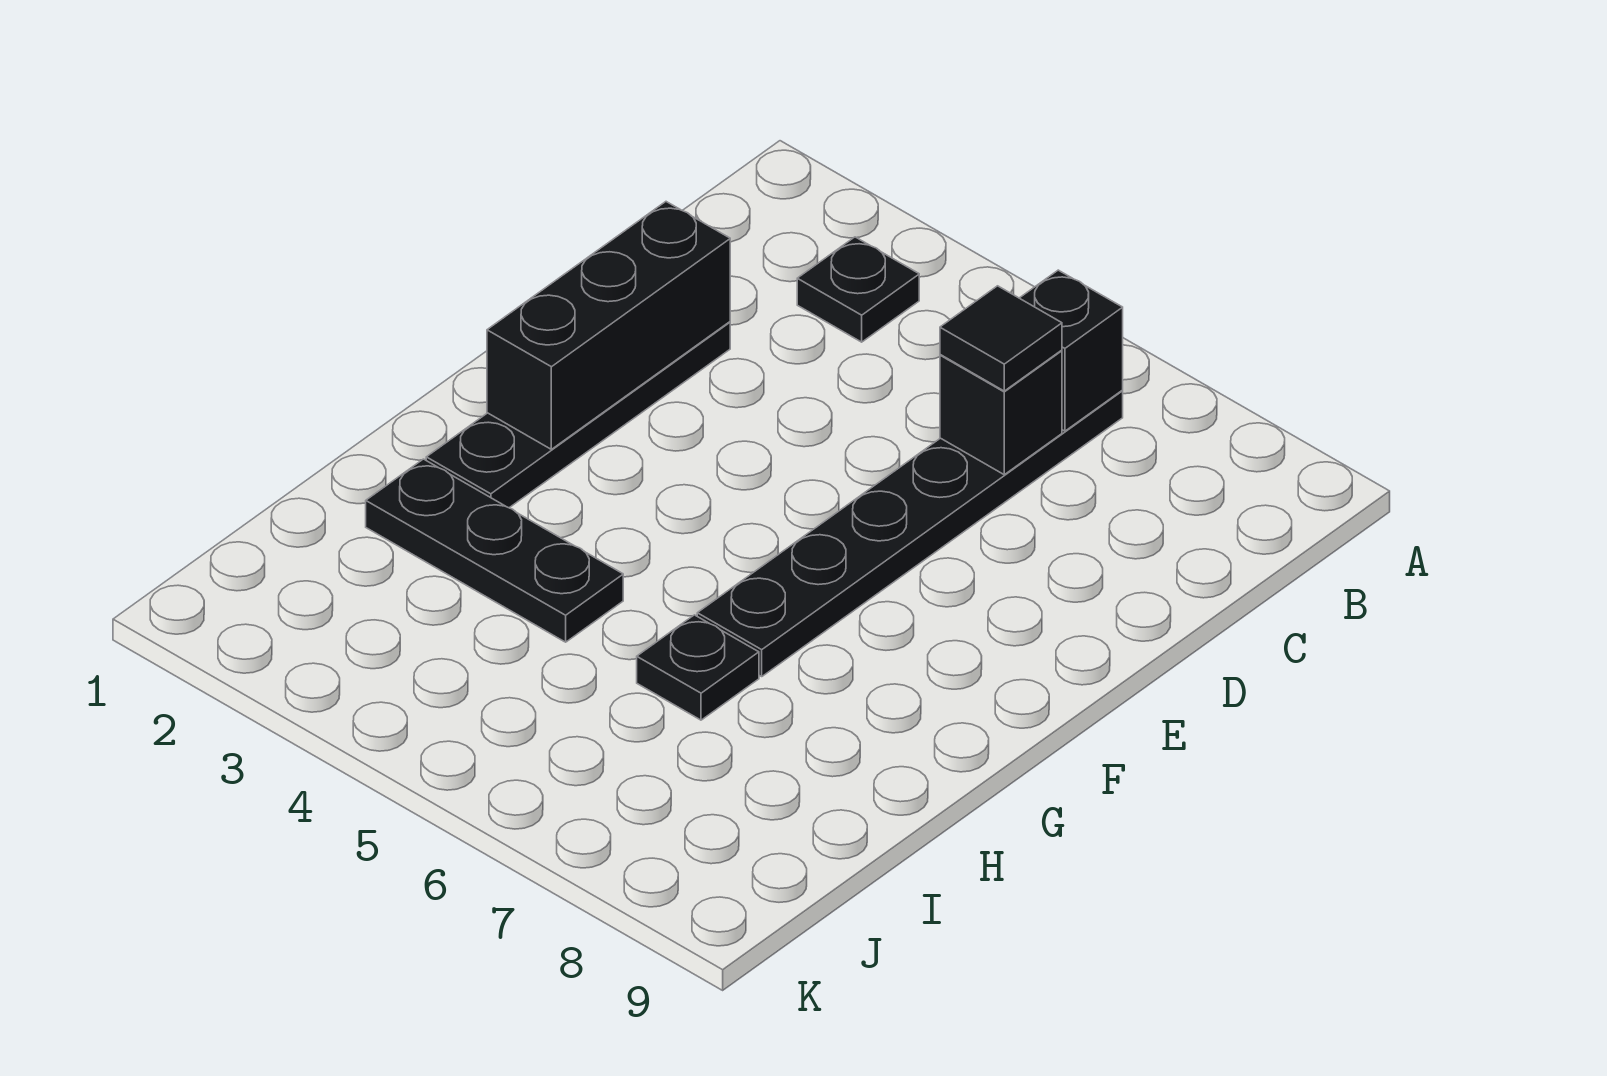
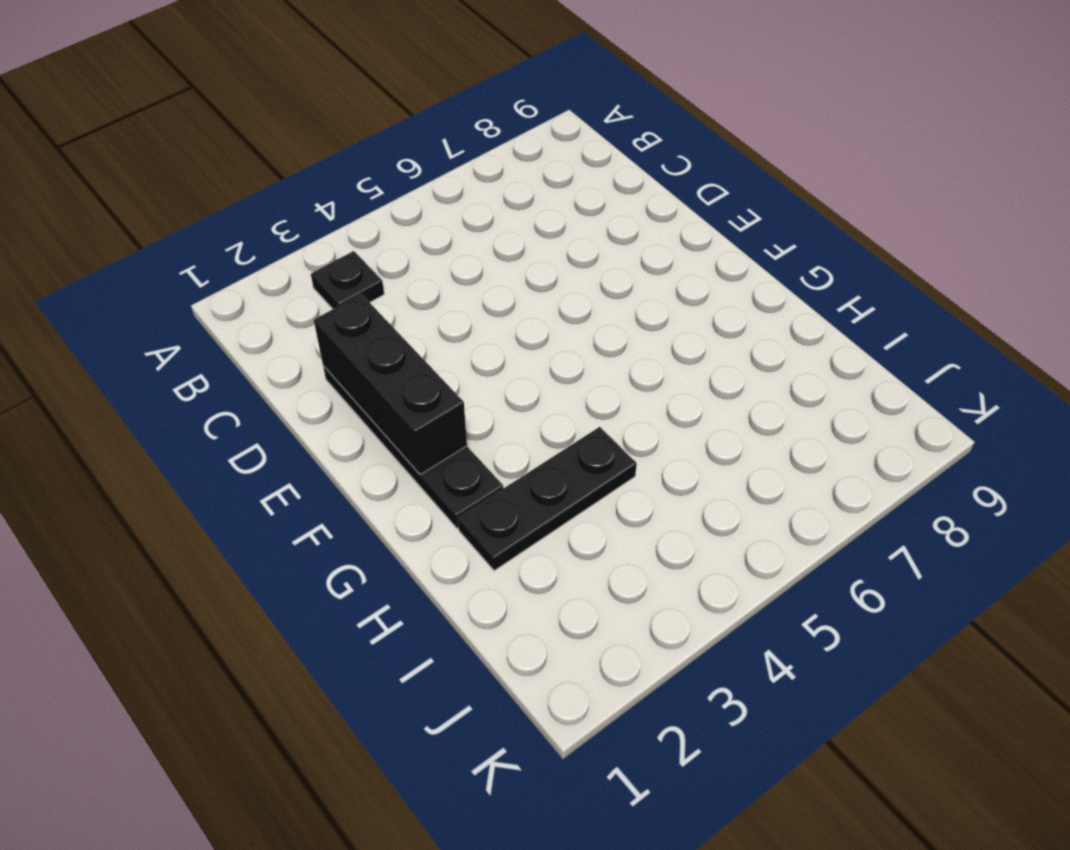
none -> black 1x6 plate [697,391,1123,676]
none -> black 1x1 plate [637,615,759,720]

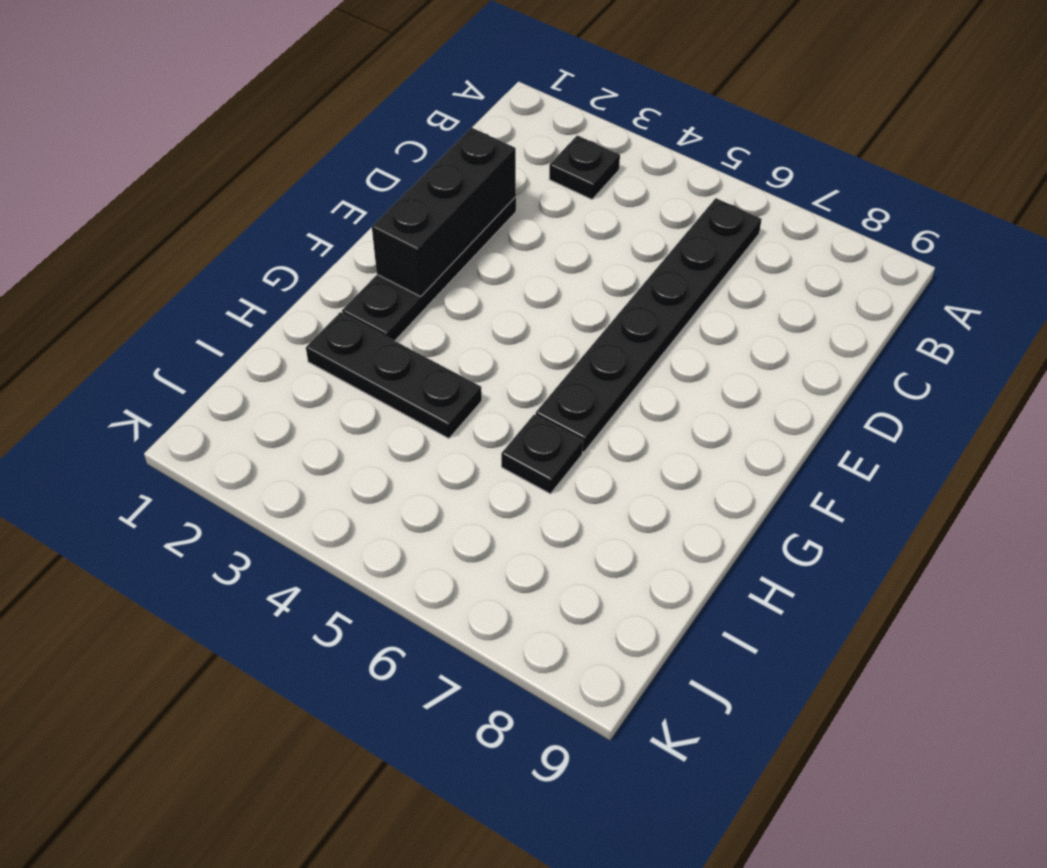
none -> black 1x1 brick [1020,270,1123,431]
none -> black 1x1 brick [940,350,1062,475]

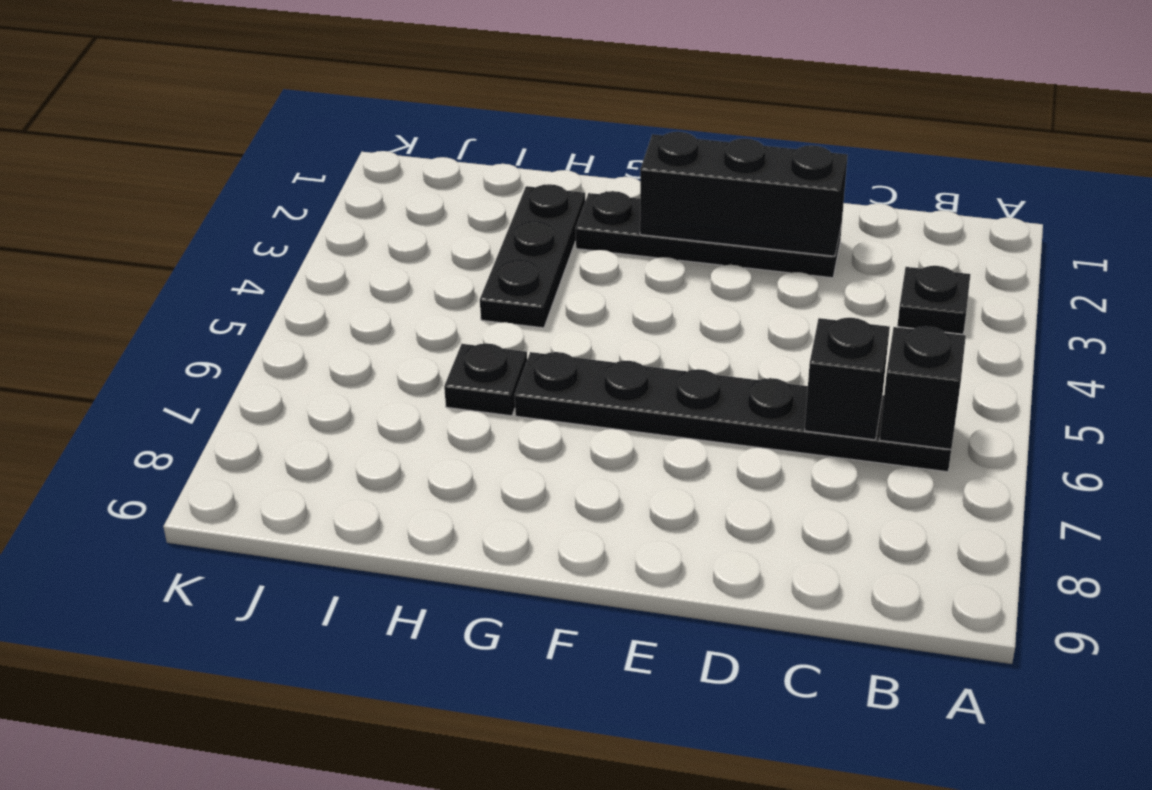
none -> black 1x1 tile [940,286,1062,391]

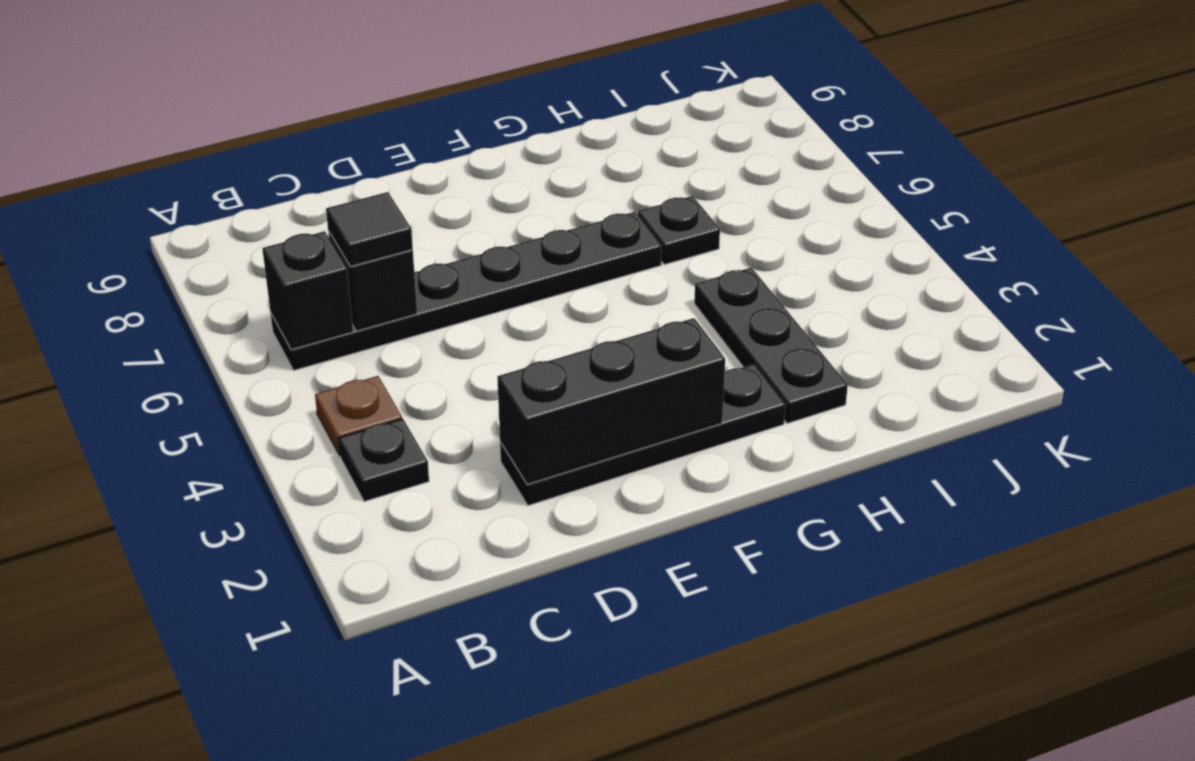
brown 1x1 plate [315,376,402,456] -> none

